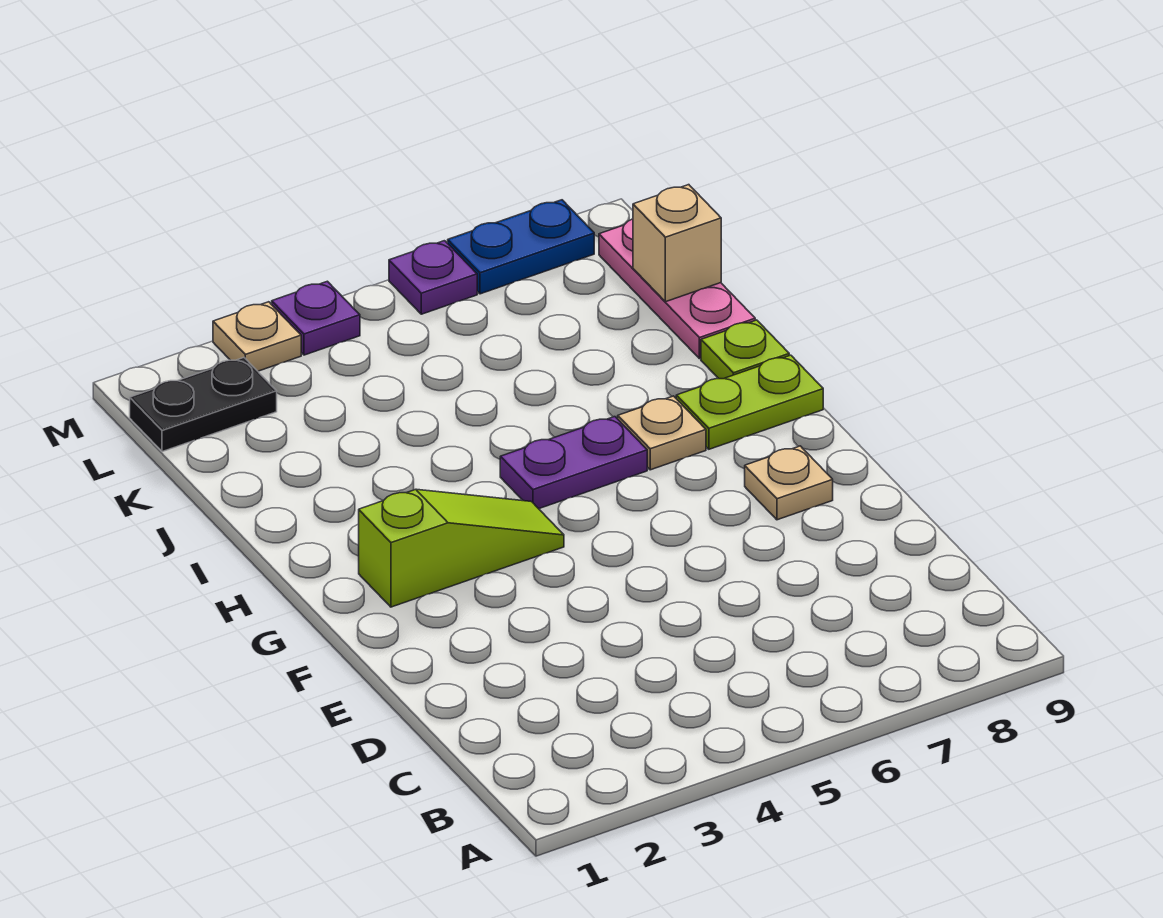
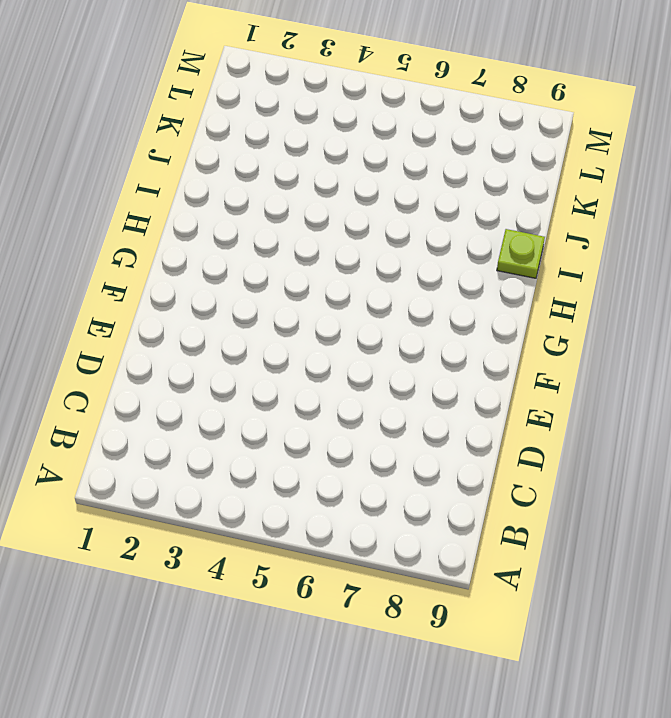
none -> tan 1x1 plate [745,446,833,520]
none -> lime 1x3 slope [359,489,564,607]
none -> purple 1x2 plate [500,417,647,509]

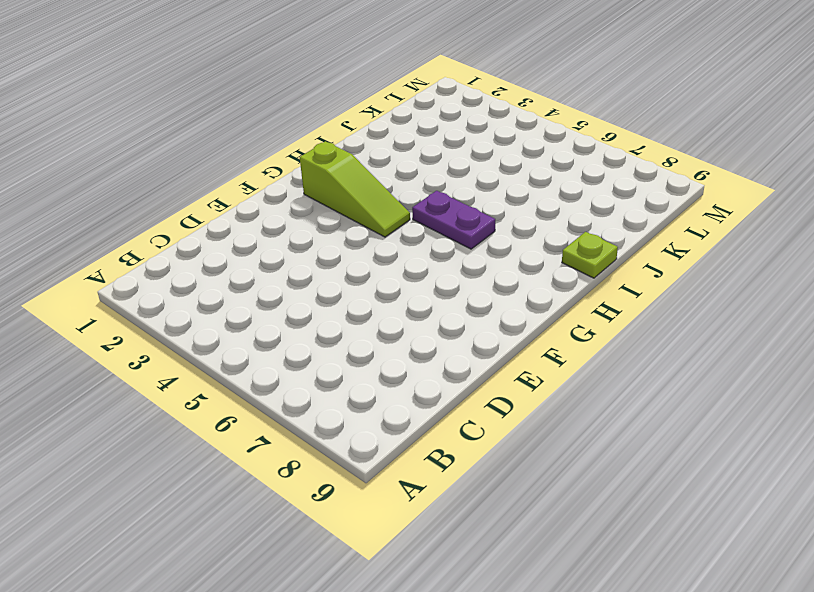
none -> tan 1x1 plate [745,446,833,520]
none -> tan 1x1 plate [618,396,706,470]
none -> lime 1x2 plate [676,355,823,449]

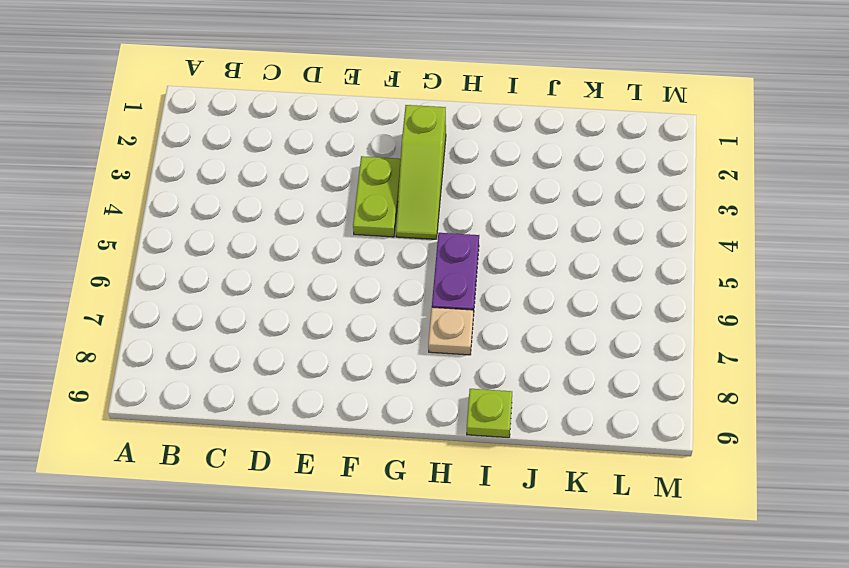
lime 1x2 plate [353,156,401,237] -> lime 1x2 plate moved to [676,355,823,449]
none -> tan 1x1 plate [745,446,833,520]
none -> pink 1x3 plate [599,219,755,359]
none -> black 1x2 plate [130,358,277,452]

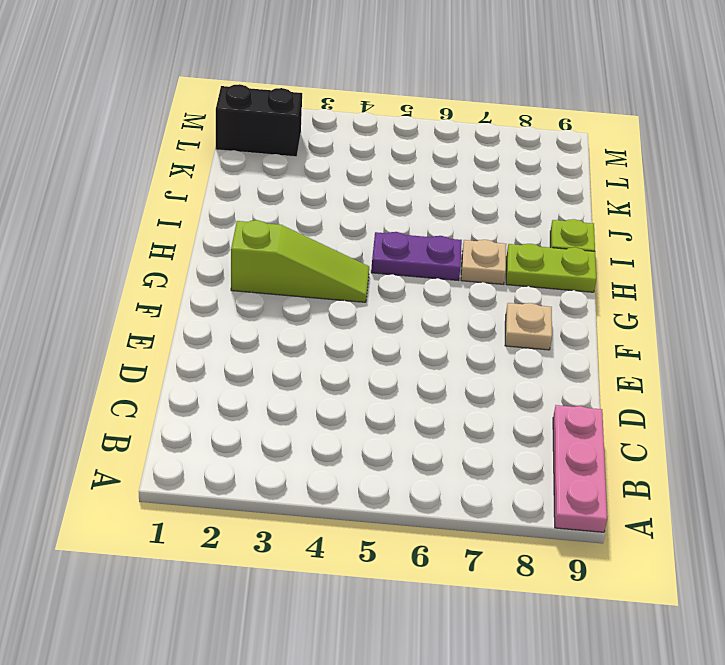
pink 1x3 plate [553,405,607,532] -> pink 1x3 plate moved to [599,219,755,359]
black 1x2 brick [216,84,302,157] -> black 1x2 plate [130,358,277,452]
none -> tan 1x1 plate [213,302,301,371]
none -> purple 1x1 plate [272,281,360,355]
none -> purple 1x1 plate [389,241,477,314]

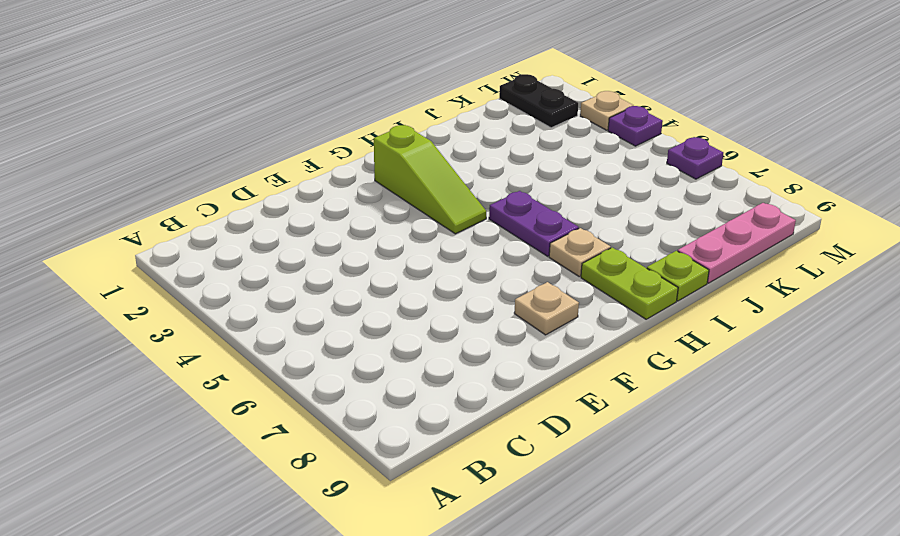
none -> blue 1x2 plate [448,200,594,294]
none -> tan 1x1 brick [633,185,721,302]

